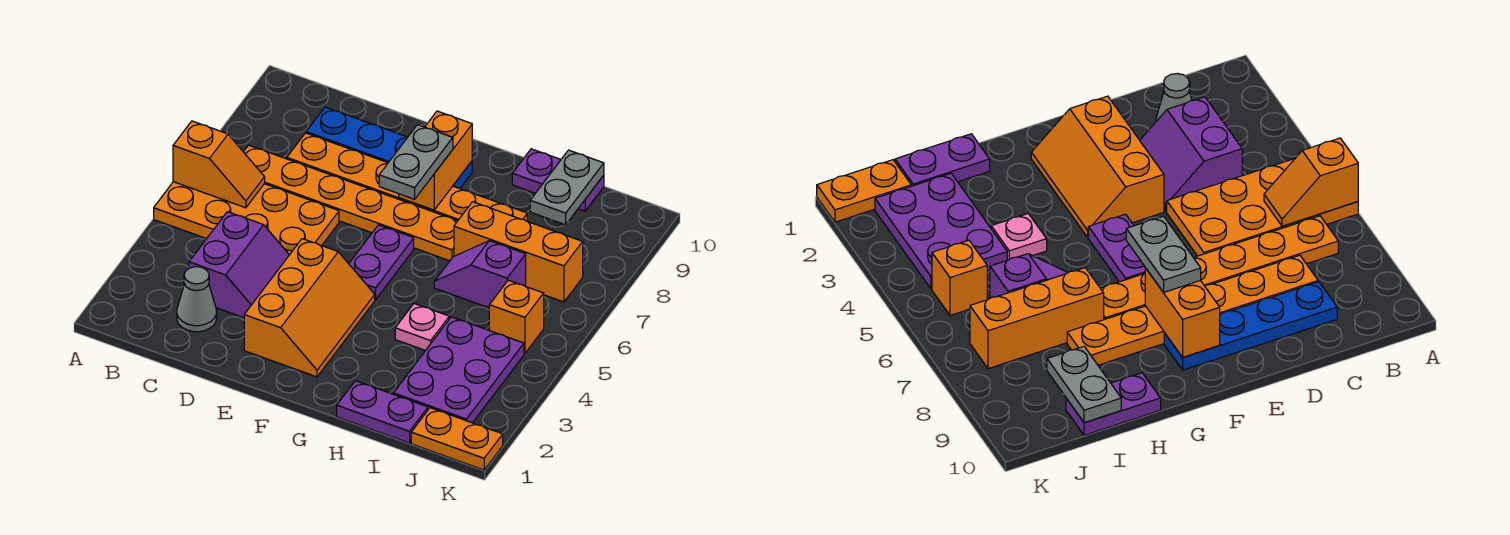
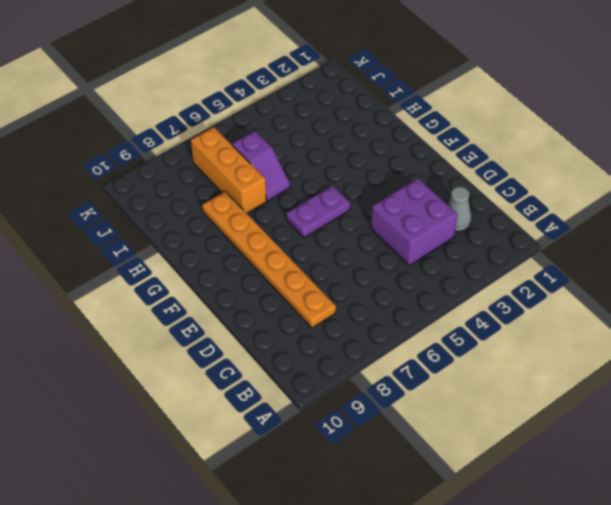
purple 2x2 brick [371,178,457,266] -> purple 2x2 slope [189,212,289,318]
none -> orange 2x4 plate [154,182,339,255]
none -> orange 1x6 plate [244,145,457,261]
none -> blue 1x4 plate [306,107,472,189]

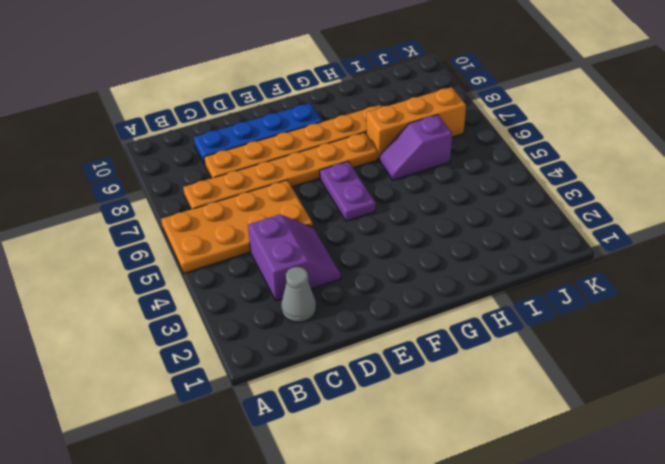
none -> orange 2x3 slope [244,239,375,377]
none -> purple 1x2 plate [337,381,428,443]
none -> pink 1x1 plate [395,304,449,351]

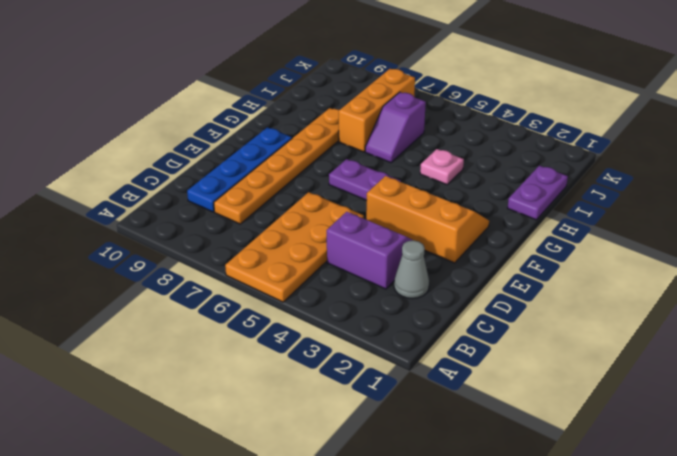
none -> orange 1x6 plate [244,145,457,261]
none -> purple 1x2 plate [512,149,604,211]
none -> purple 2x3 plate [394,317,524,423]

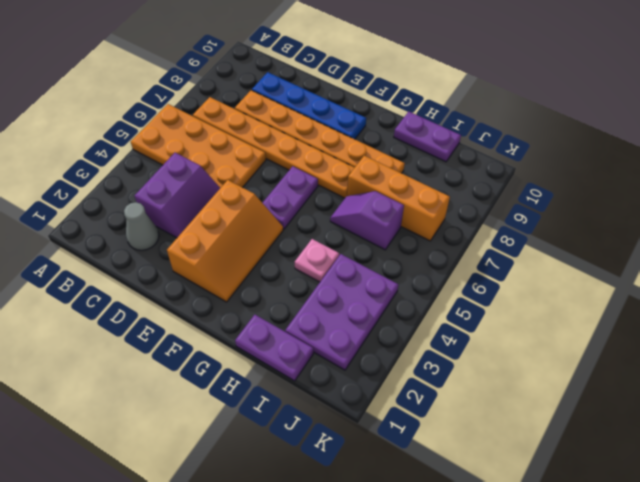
none -> orange 1x2 plate [411,408,503,470]
none -> orange 1x1 brick [489,280,544,354]
none -> orange 1x2 slope [173,121,265,208]

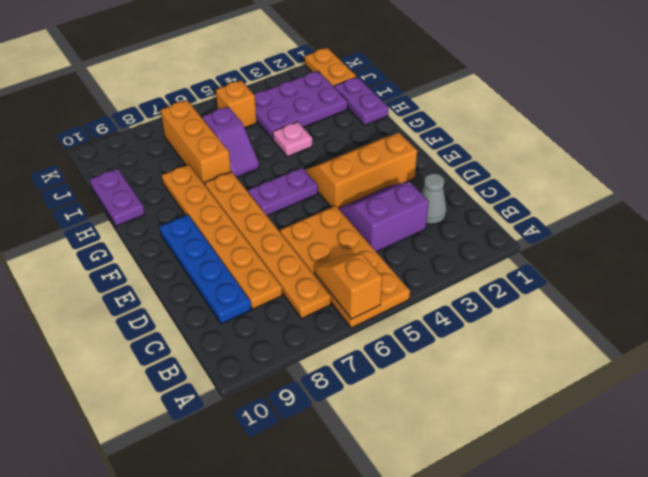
none -> orange 1x2 brick [399,111,472,210]
none -> grey 1x2 plate [530,150,604,225]
none -> grey 1x2 plate [379,125,453,199]

